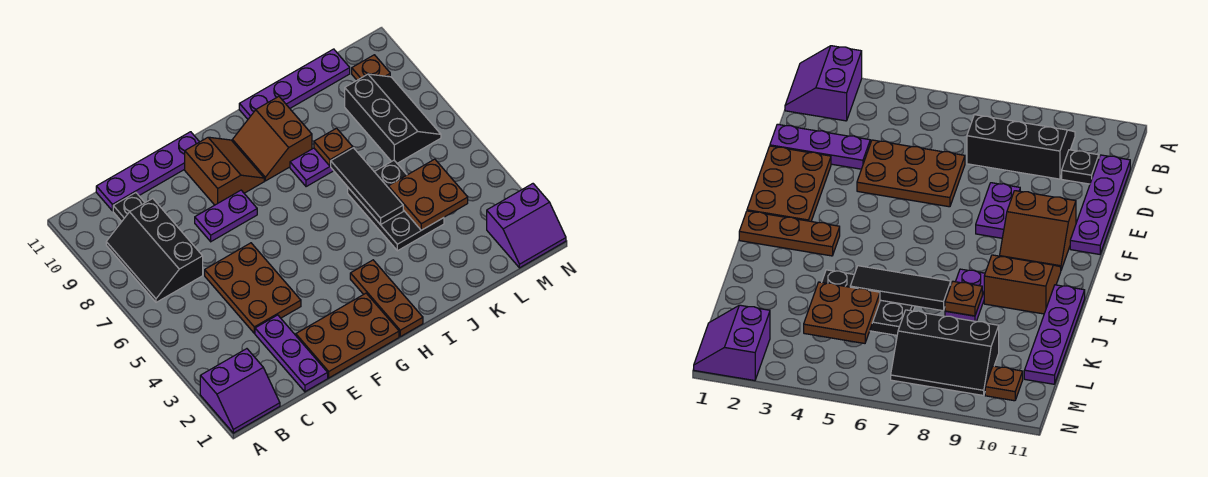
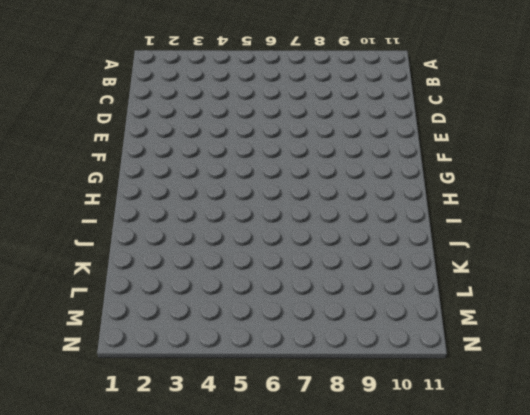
none -> purple 2x2 slope [200,349,280,433]
none -> black 2x3 slope [106,199,203,302]
none -> black 1x1 plate [113,193,145,221]

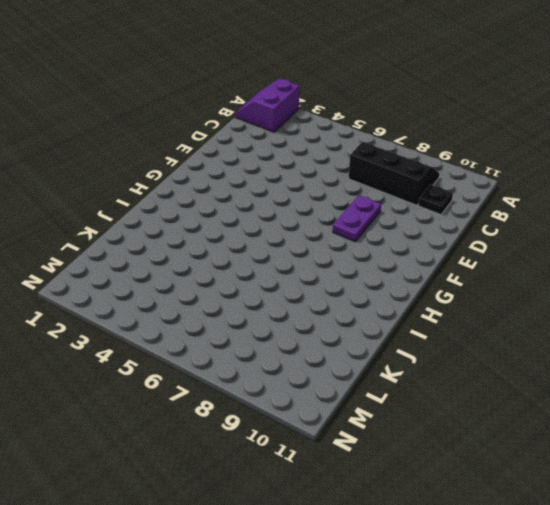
none -> purple 1x4 plate [96,132,199,211]
none -> purple 1x3 plate [255,315,328,392]
none -> brown 2x3 plate [205,243,301,333]

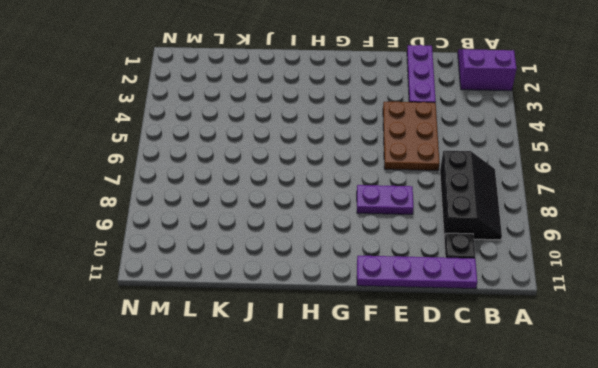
none -> brown 2x3 plate [296,293,399,378]
none -> brown 2x2 slope [185,137,264,205]
none -> brown 1x3 plate [350,260,423,337]

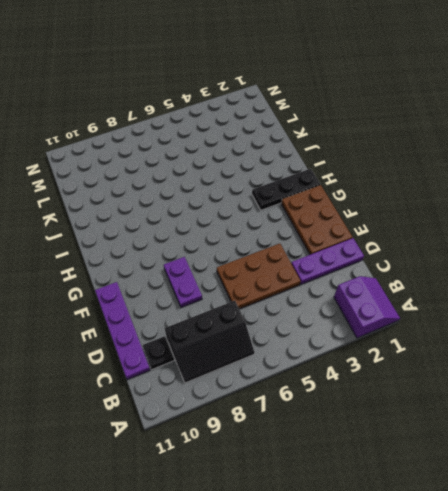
black 1x3 plate [252,169,320,210] -> brown 1x3 plate [350,260,423,337]
none -> brown 2x2 slope [185,137,264,205]
none -> brown 2x2 slope [232,97,312,181]
none -> purple 1x2 plate [290,148,334,187]

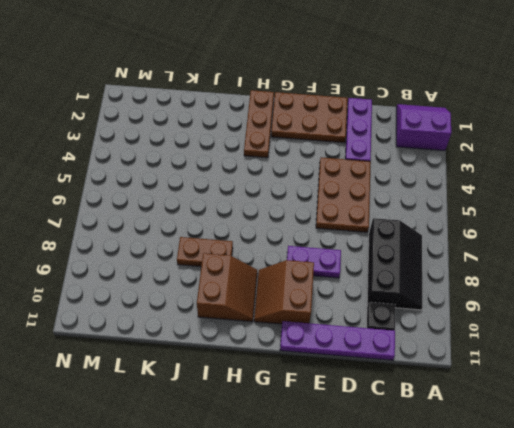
brown 1x2 plate [177,237,233,267] -> purple 1x2 plate [290,148,334,187]
none -> purple 1x4 plate [239,49,350,119]
none -> black 2x3 plate [348,160,444,251]
none -> black 2x3 slope [345,74,441,163]

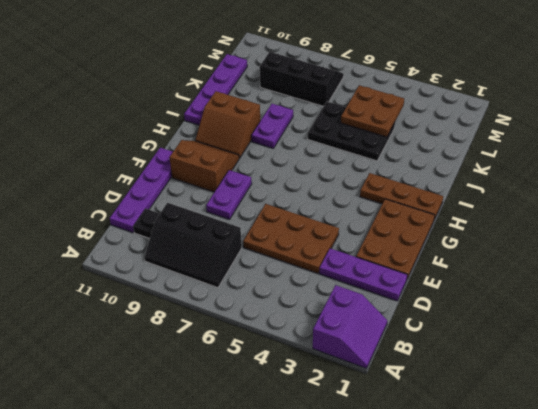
none -> purple 2x2 slope [487,184,566,268]
none -> brown 1x1 plate [352,55,390,80]
none -> black 1x3 tile [331,148,403,225]

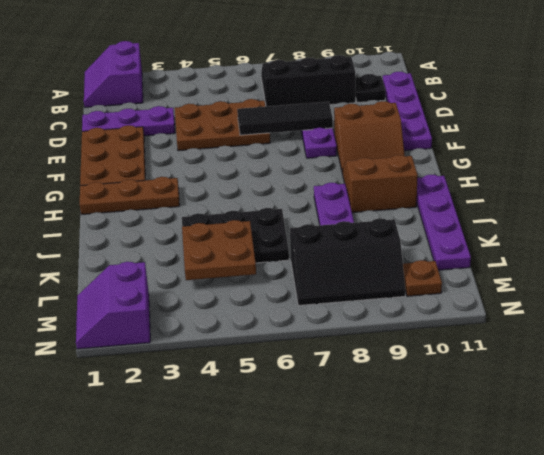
black 1x3 tile [237,102,333,135] -> black 1x3 tile moved to [331,148,403,225]
none -> brown 1x1 plate [314,128,353,166]

